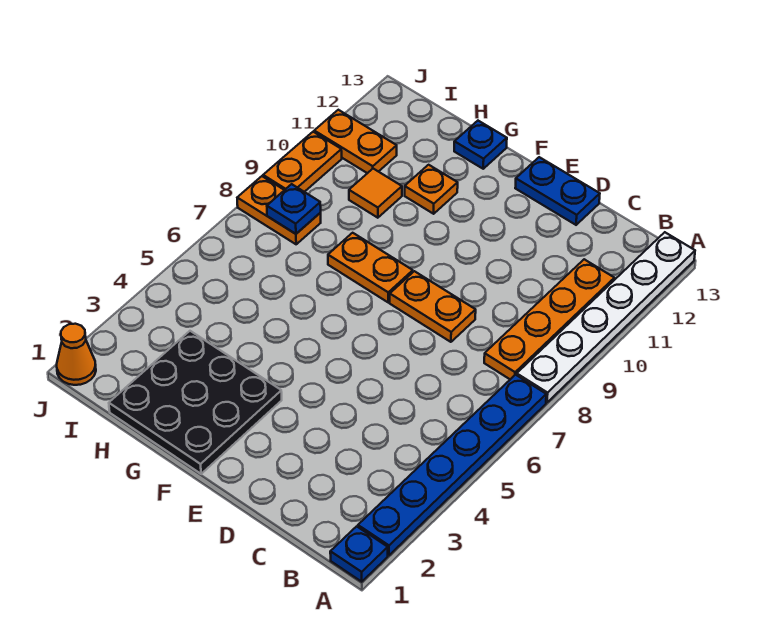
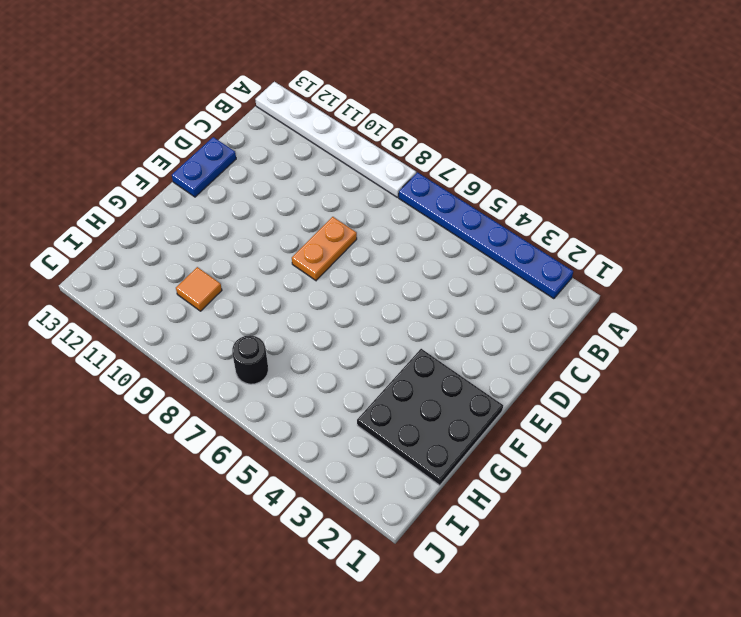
black 1x1 round brick [232,335,268,384] -> none
none -> blue 1x1 plate [330,526,388,582]
none -> orange 1x4 plate [484,259,614,379]
none -> orange 1x2 plate [328,233,413,302]

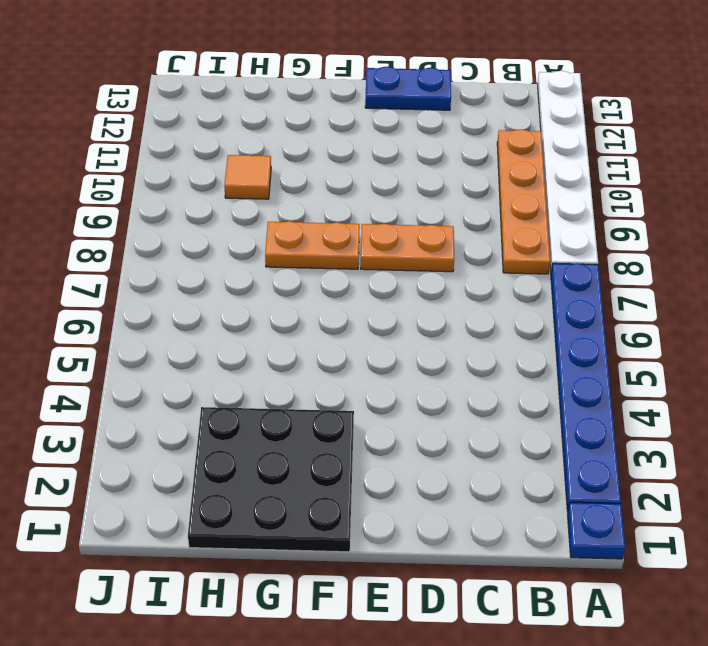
none -> orange 1x1 plate [405,165,458,214]
none -> blue 1x1 plate [454,121,507,169]
none -> orange 1x2 plate [237,176,321,244]

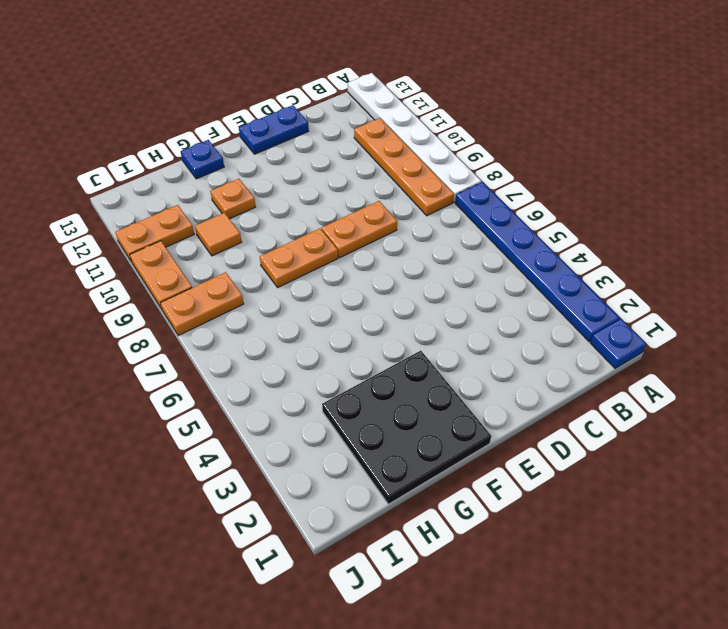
none -> orange 1x1 cone [57,324,96,385]
none -> blue 1x1 plate [267,184,321,234]

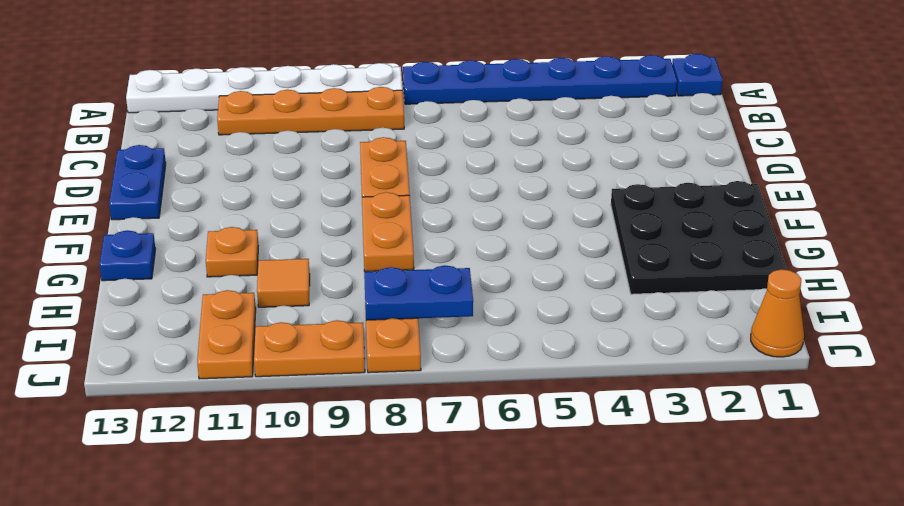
blue 1x2 plate [364,265,473,320] -> blue 1x1 plate [267,184,321,234]

